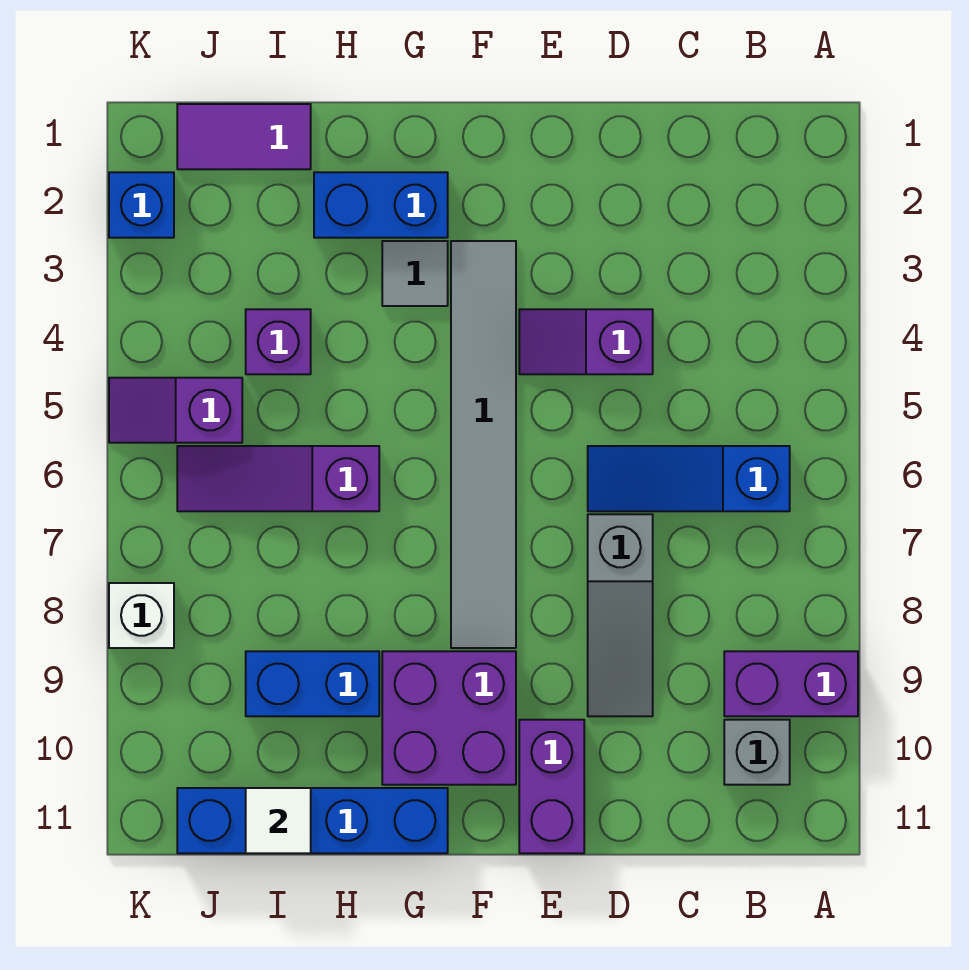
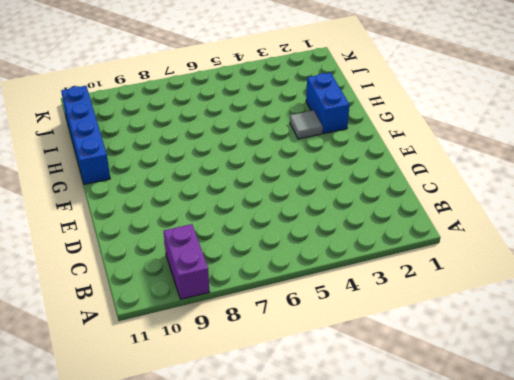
none -> blue 1x3 slope [588,446,790,511]
none -> grey 1x1 brick [724,720,790,785]
none -> purple 1x2 slope [519,309,653,374]

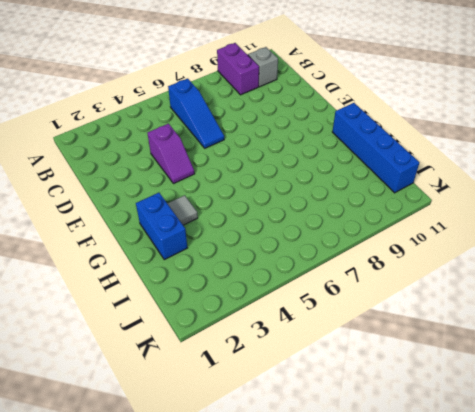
none -> grey 1x3 slope [588,514,653,716]
none -> purple 1x2 brick [519,720,584,853]
none -> grey 1x6 tile [451,241,516,648]

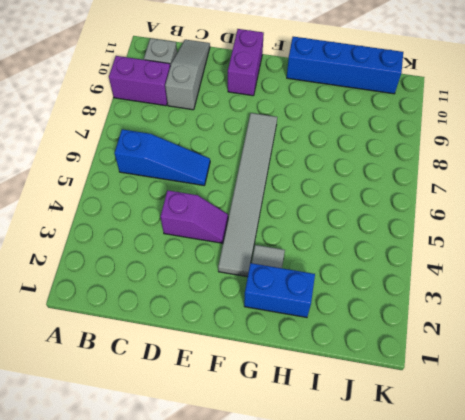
grey 1x3 slope [165,40,210,110] -> grey 1x3 slope moved to [588,514,653,716]
none -> purple 2x2 brick [382,651,516,785]
none -> purple 1x3 slope [177,446,379,511]
none -> blue 1x2 brick [246,651,379,716]

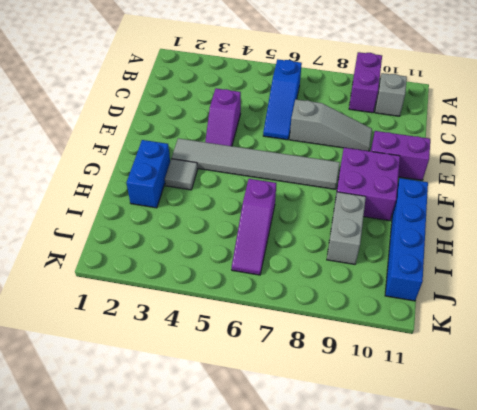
grey 1x2 brick [327,192,366,264] -> blue 1x2 brick [246,651,379,716]
none -> purple 1x2 tile [177,104,311,169]
none -> purple 1x1 brick [246,309,311,374]
none -> purple 1x2 slope [109,378,242,443]

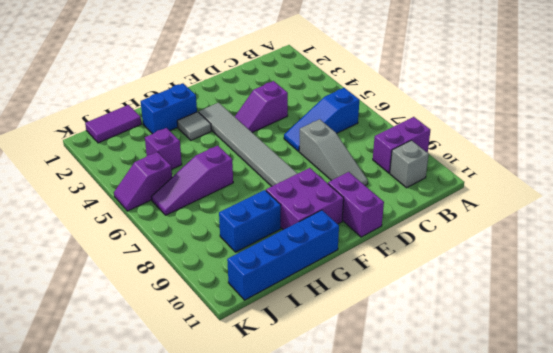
none -> blue 1x1 brick [109,172,174,238]
none -> white 1x1 brick [109,583,174,648]
none -> white 1x1 tile [246,788,311,853]

